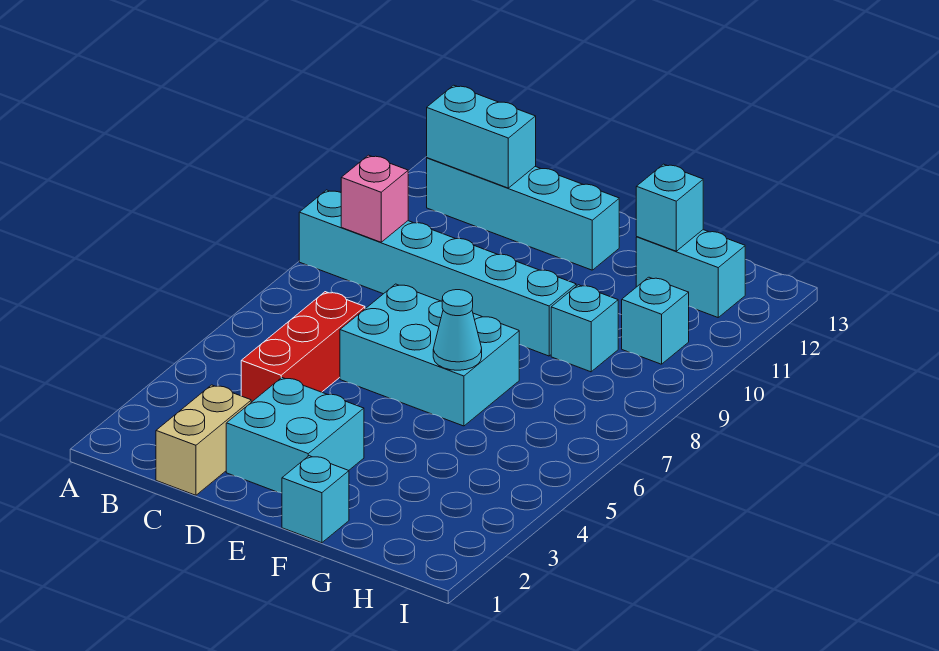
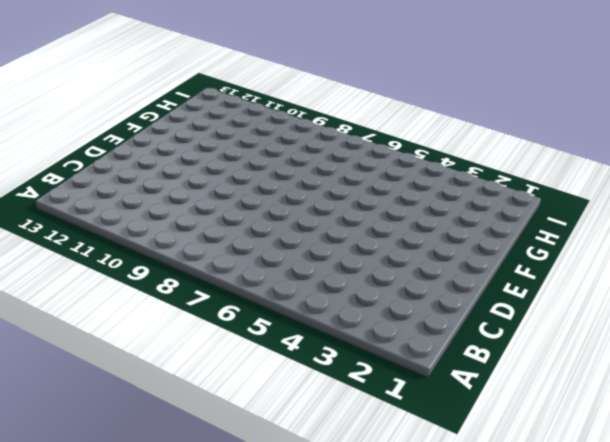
none -> cyan 1x6 brick [299,190,576,356]
none -> cyan 1x4 brick [427,158,619,270]
none -> tan 1x2 brick [156,385,251,495]

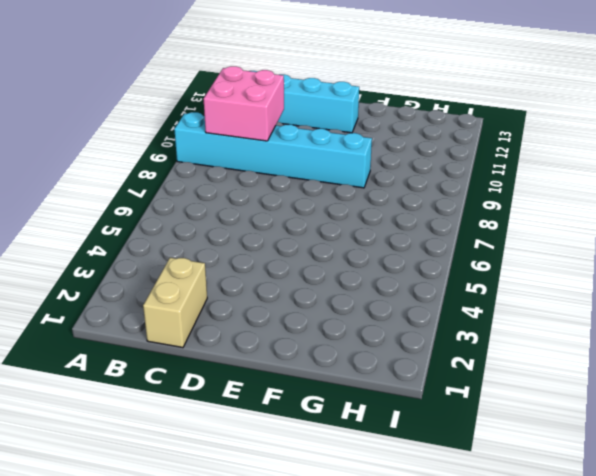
pink 2x2 brick [204,66,284,141] -> pink 1x1 brick [341,155,408,242]
none -> red 1x3 brick [241,292,365,402]
none -> cyan 2x2 brick [226,378,364,493]
none -> cyan 2x3 brick [340,284,519,426]

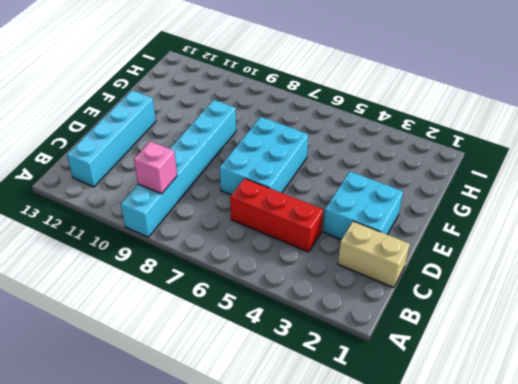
none -> cyan 1x1 brick [282,456,349,543]
none -> cyan 1x1 brick [551,285,618,372]
none -> cyan 1x2 brick [636,230,745,317]

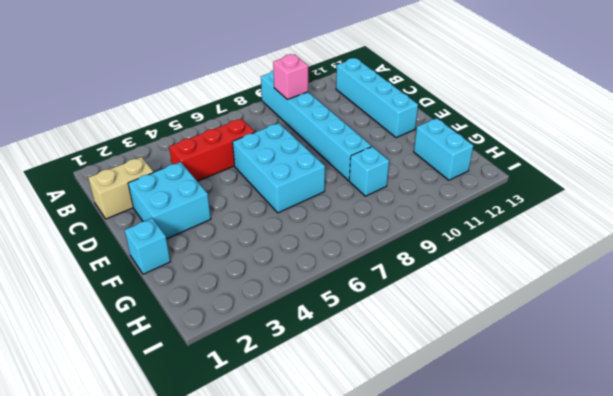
none -> cyan 1x1 brick [622,277,689,364]
none -> cyan 1x2 brick [427,85,536,188]
none -> cyan 1x1 cone [433,290,482,370]

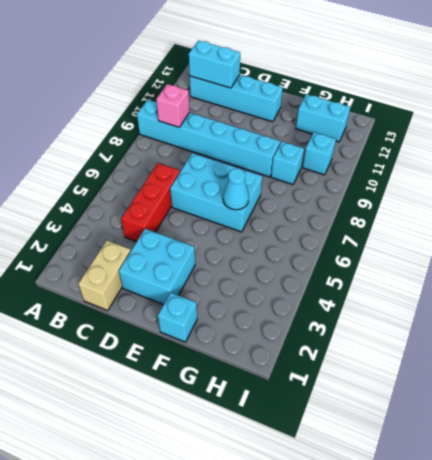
none -> cyan 1x1 brick [636,164,703,251]

